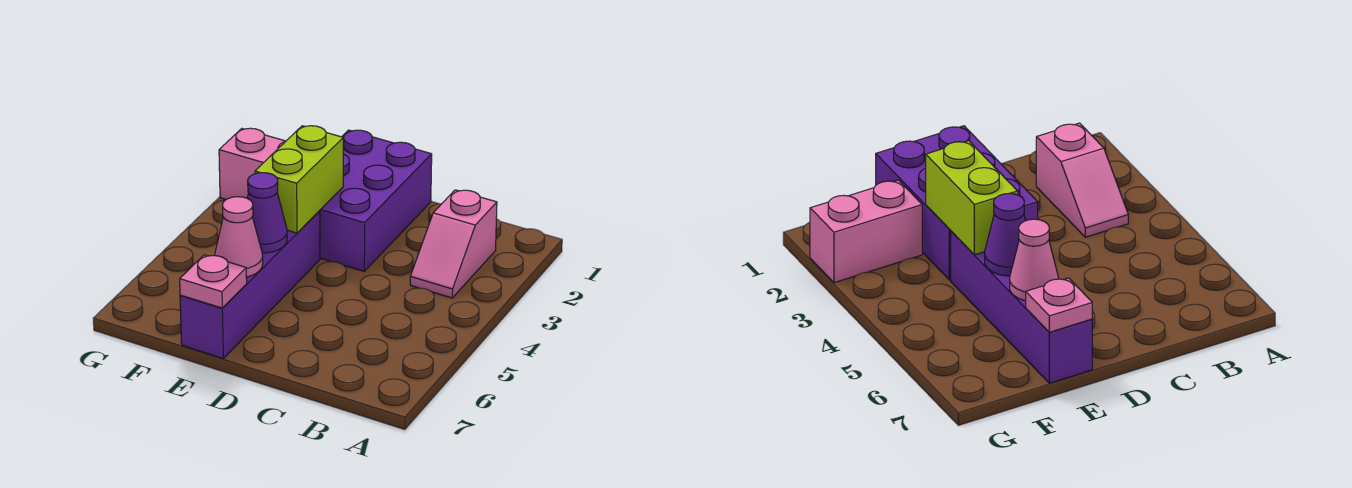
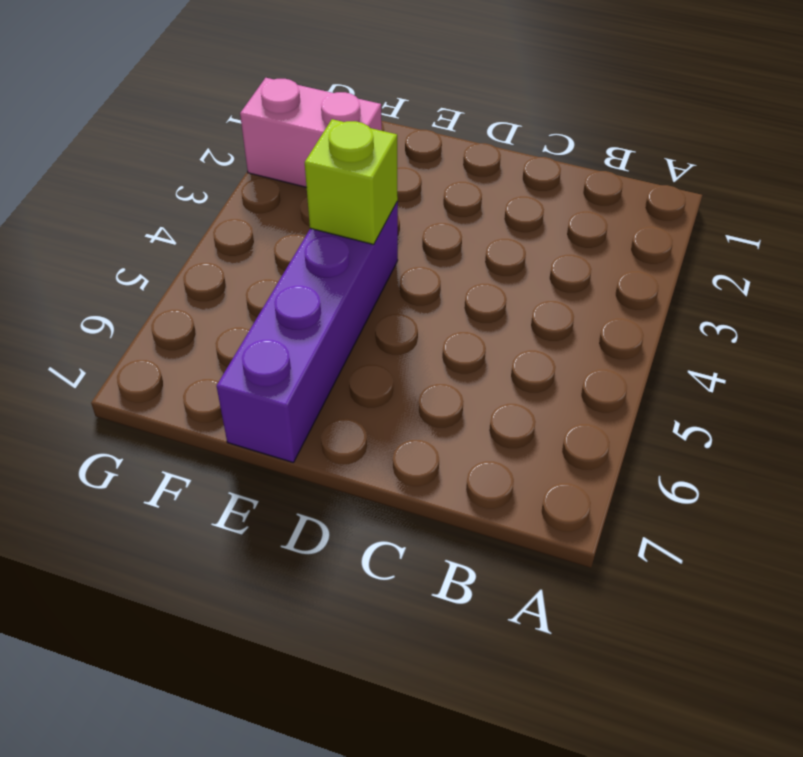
lime 1x1 brick [305,119,398,245] -> lime 1x2 brick [255,126,343,233]
none -> pink 1x2 slope [410,190,497,298]
none -> purple 2x3 brick [320,130,432,271]

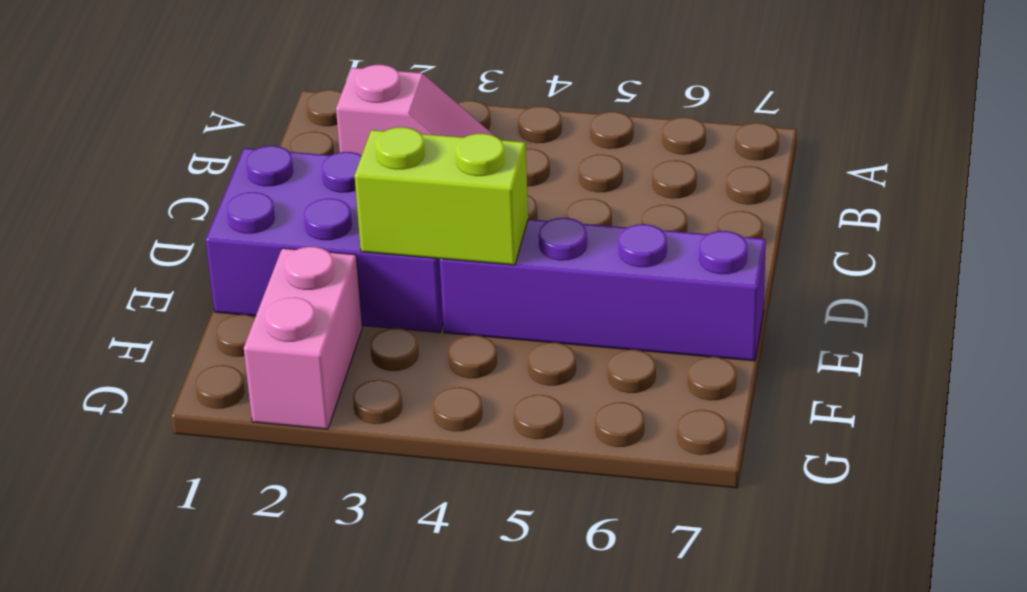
none -> purple 1x1 cone [247,173,287,253]
none -> pink 1x1 cone [215,197,263,277]

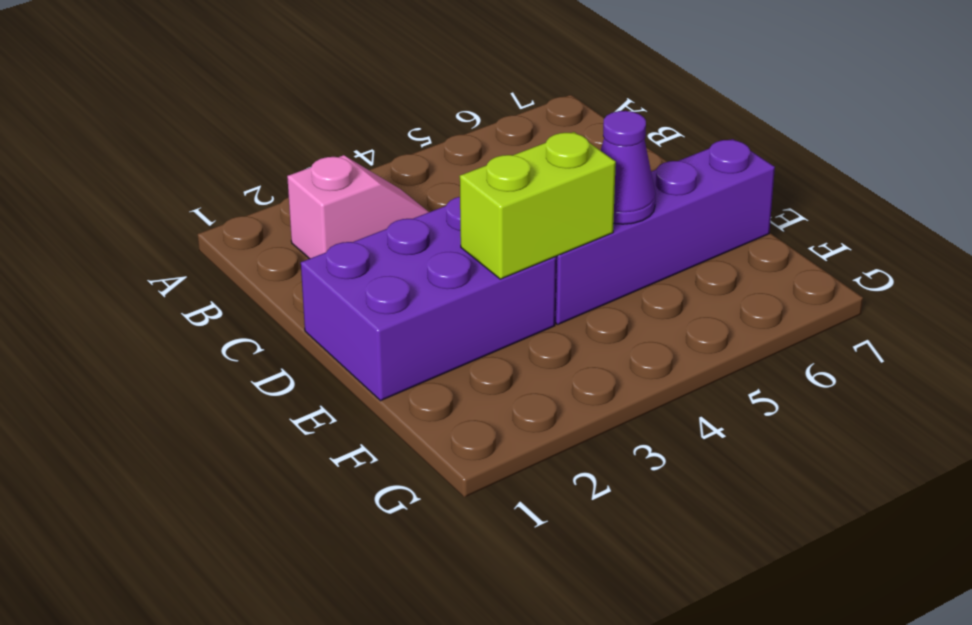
none -> pink 1x2 brick [219,128,286,200]
none -> pink 1x1 cone [215,197,263,277]

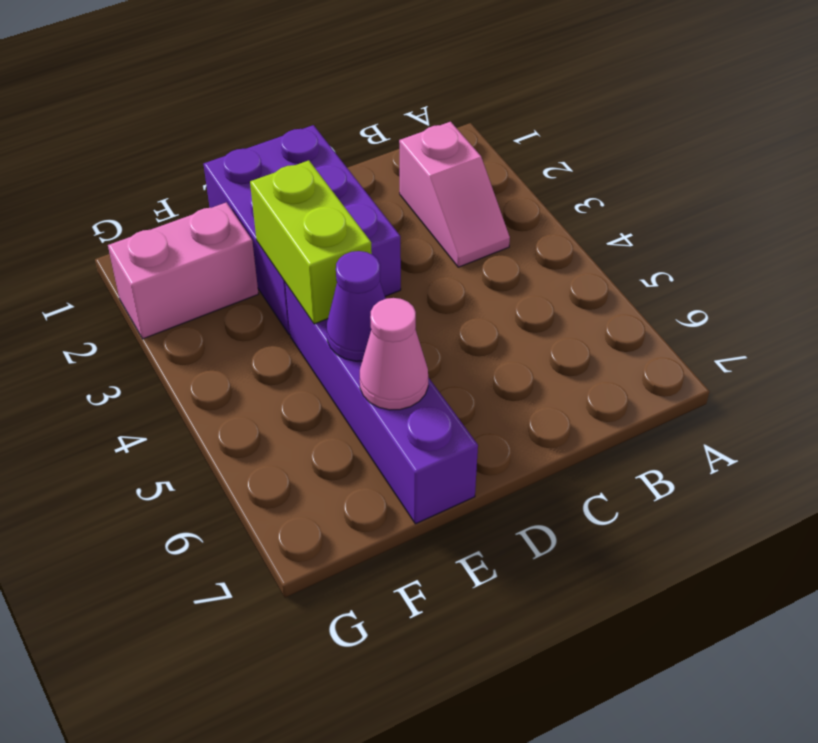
none -> pink 1x1 plate [180,255,247,308]

